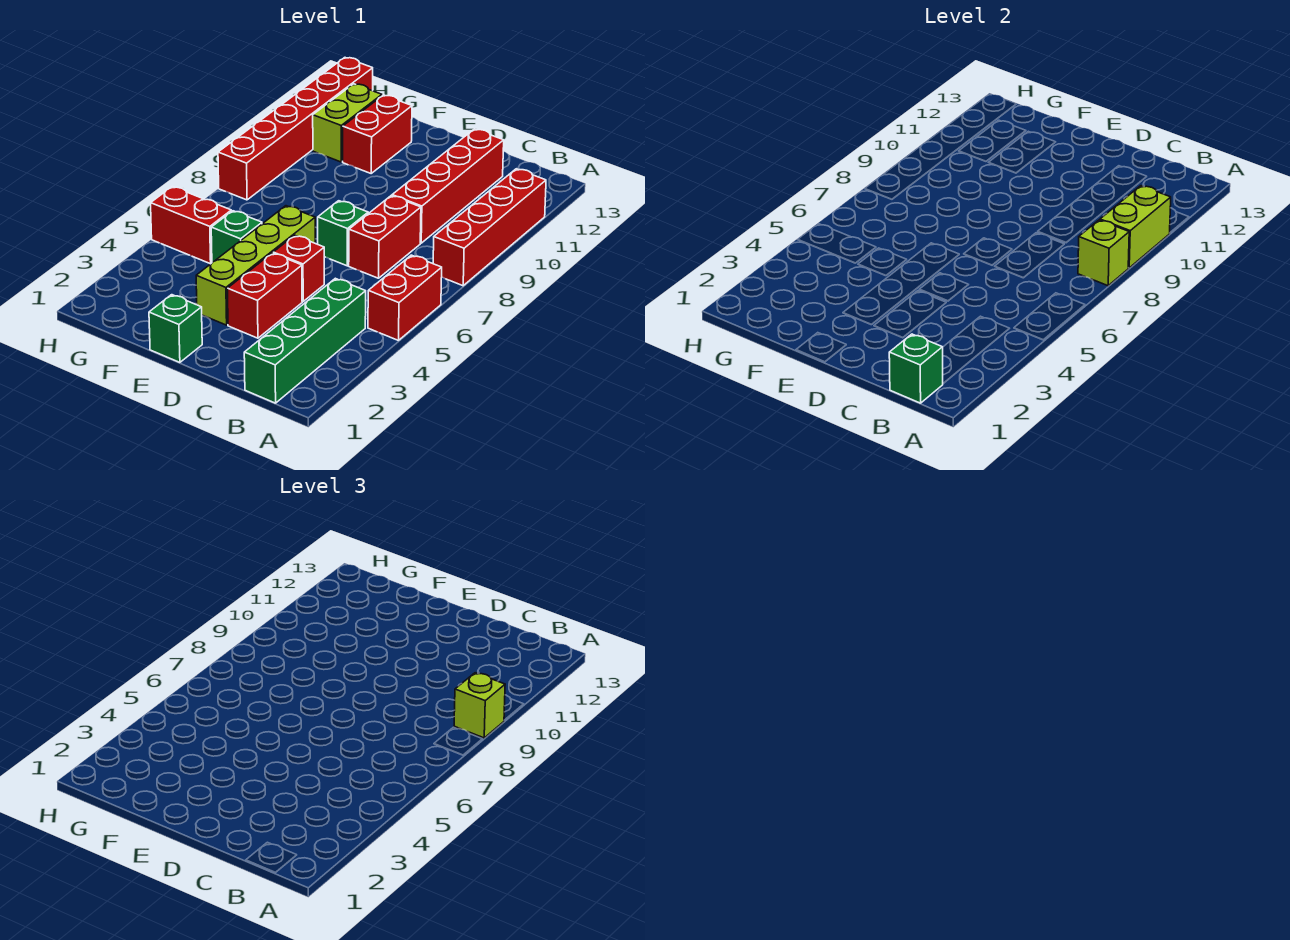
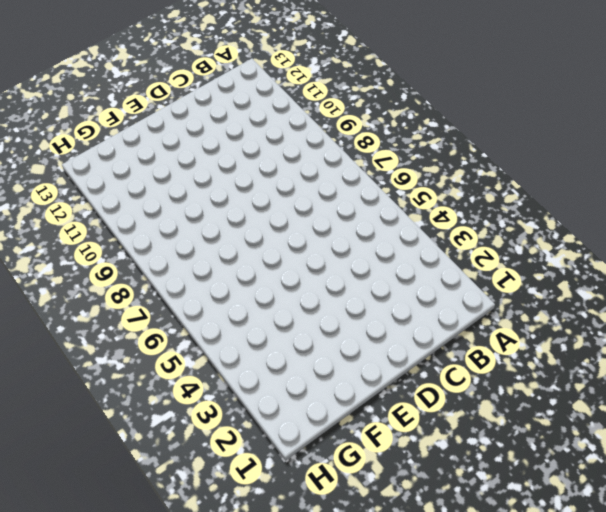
none -> red 1x2 brick [368,255,442,341]
none -> red 1x4 brick [433,169,546,286]
none -> green 1x4 brick [244,278,366,403]

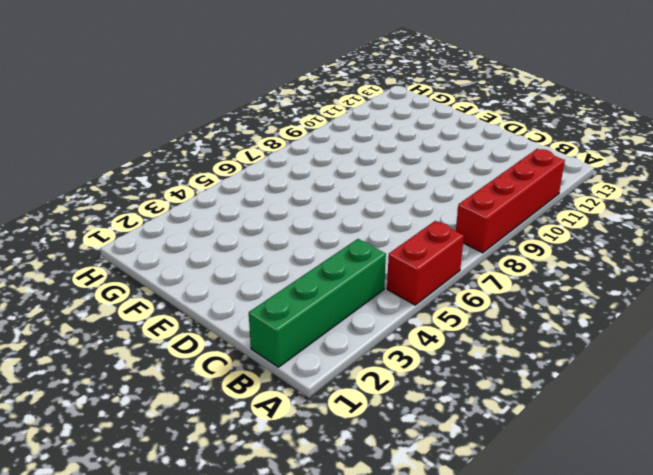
none -> red 1x2 brick [349,196,421,278]
none -> red 1x4 brick [392,129,504,243]
none -> red 1x2 brick [228,253,302,338]

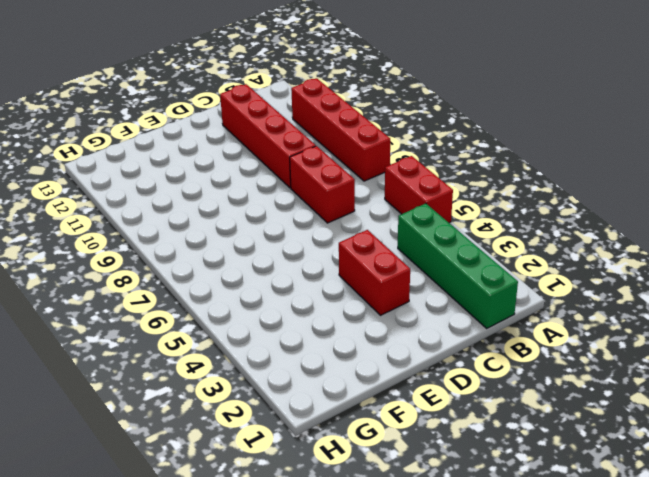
none -> red 1x1 brick [273,235,324,302]
none -> green 1x1 brick [318,201,368,266]
none -> green 1x1 brick [149,295,202,362]

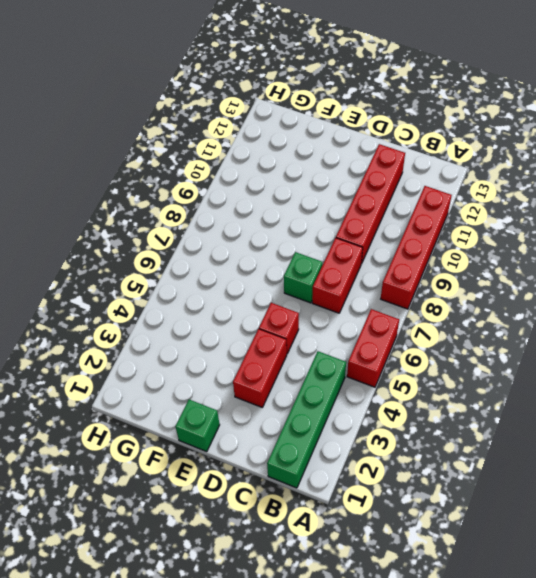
none -> lime 1x4 brick [196,206,315,325]
none -> green 1x1 brick [211,211,262,262]
none -> red 1x2 brick [343,95,412,173]

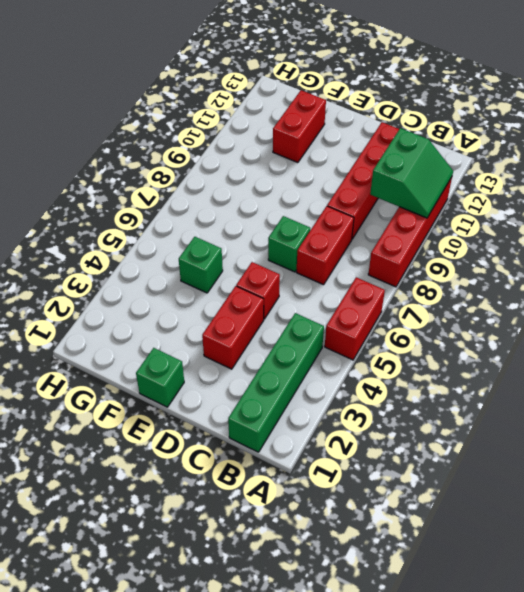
green 2x2 slope [370,128,453,218] -> lime 1x2 brick [1100,186,1171,268]
none -> lime 1x4 brick [196,206,315,325]
none -> red 1x2 brick [151,186,231,264]
none -> lime 1x2 brick [313,84,382,162]

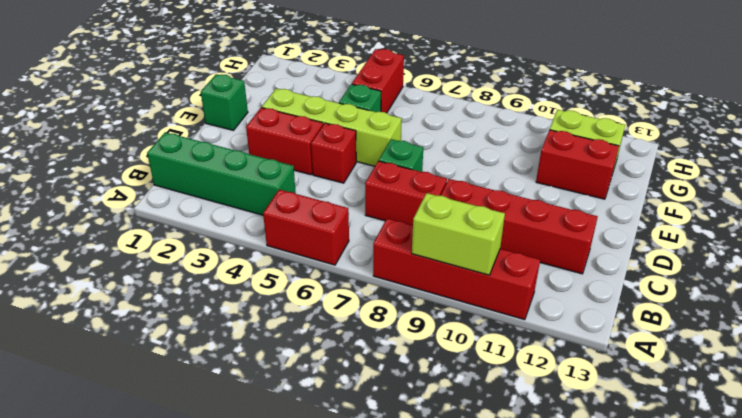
none -> red 1x6 brick [218,58,373,200]
none -> lime 1x1 brick [1078,220,1129,286]
none -> green 1x1 brick [889,334,943,403]

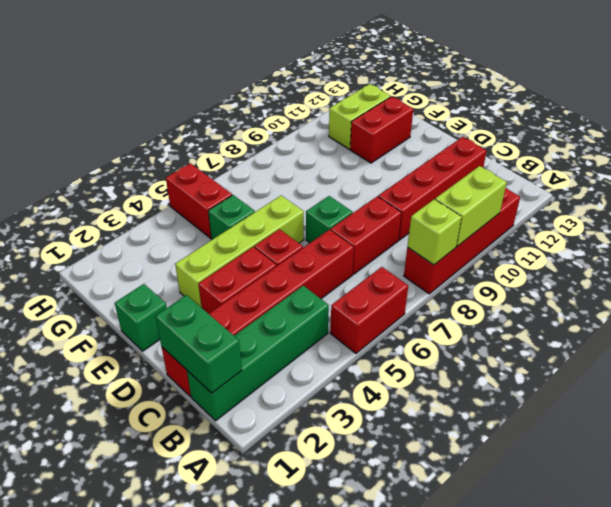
green 1x2 brick [155,295,242,393] -> green 1x1 brick [889,334,943,403]
red 1x6 brick [162,230,354,396] -> red 1x6 brick moved to [218,58,373,200]
none -> lime 1x1 brick [454,673,505,738]

